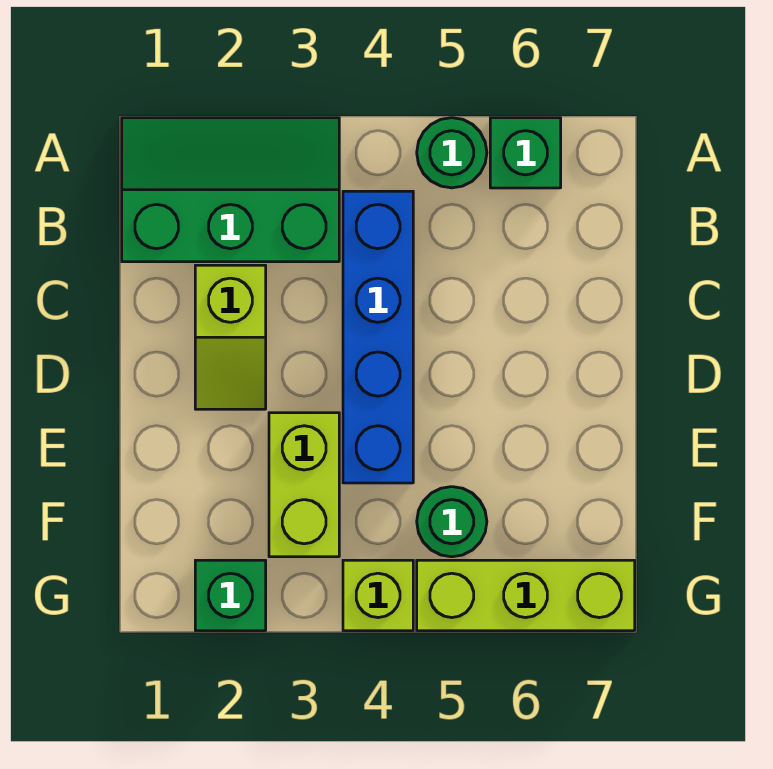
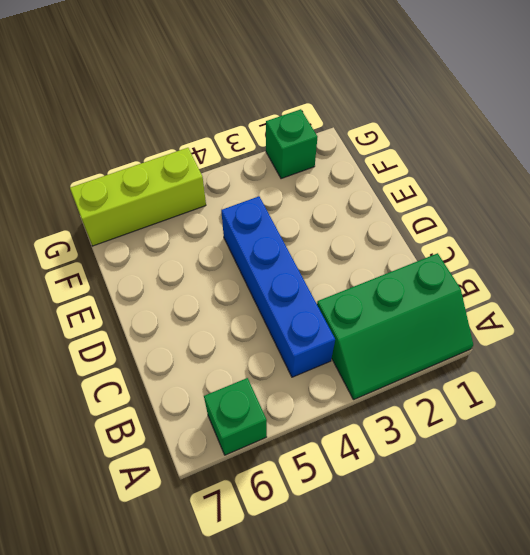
none -> green 1x1 round brick [417,118,487,188]
none -> lime 1x2 slope [195,265,266,409]

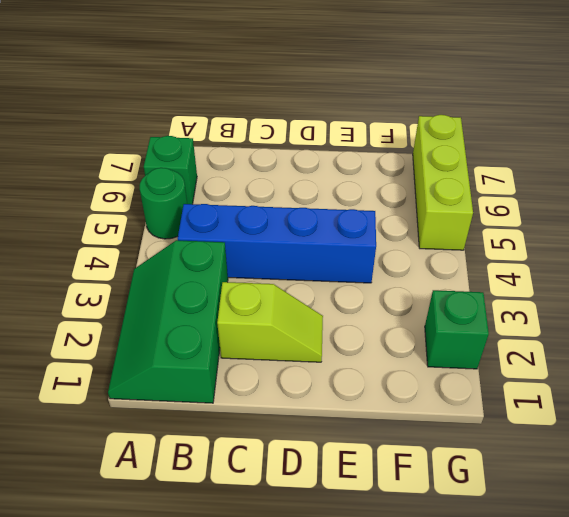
none -> lime 1x2 brick [269,413,339,557]
none -> green 1x1 round brick [417,487,487,557]

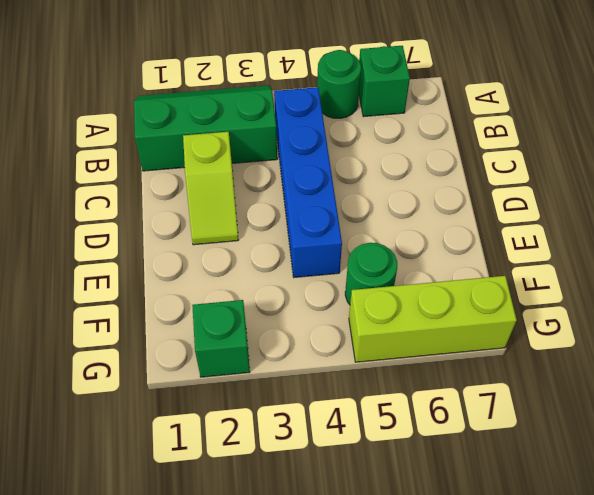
none -> lime 1x2 brick [269,413,339,557]
none -> lime 1x1 brick [343,560,413,631]

